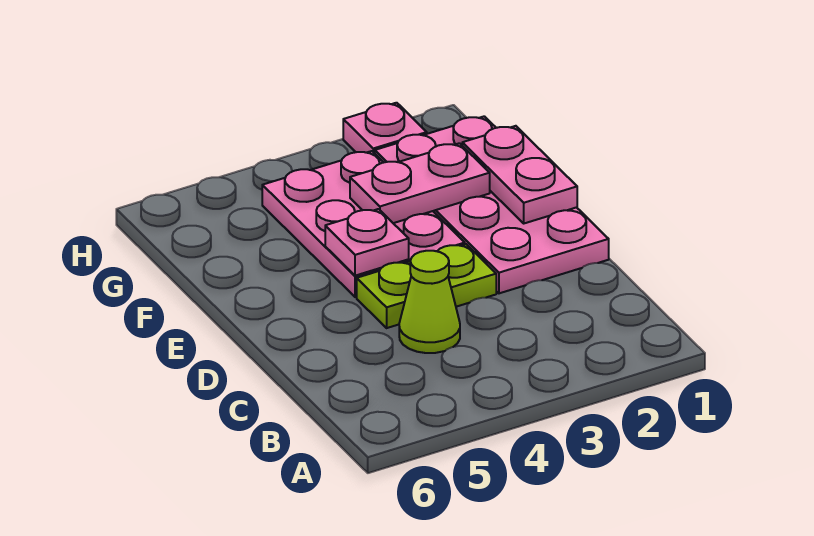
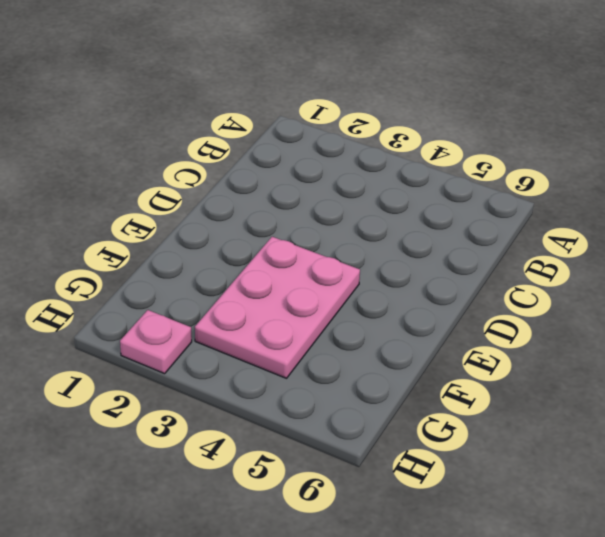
none -> lime 1x1 cone [399,251,460,353]
none -> pink 2x4 plate [375,116,609,293]

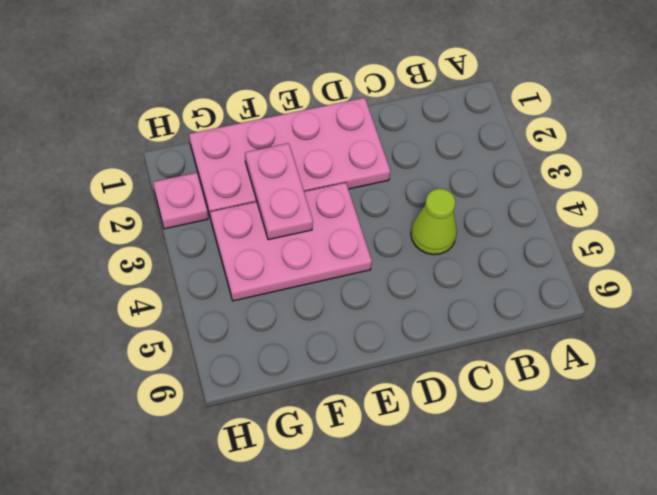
none -> lime 1x2 plate [357,244,496,328]
none -> pink 1x2 plate [462,126,577,223]

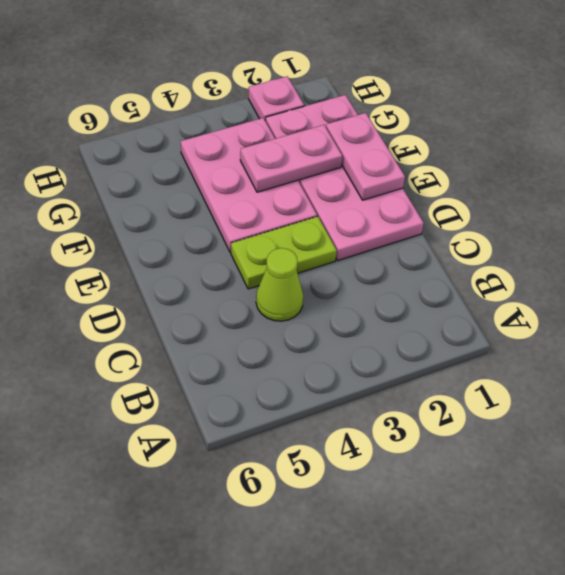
none -> pink 1x1 plate [325,209,409,276]

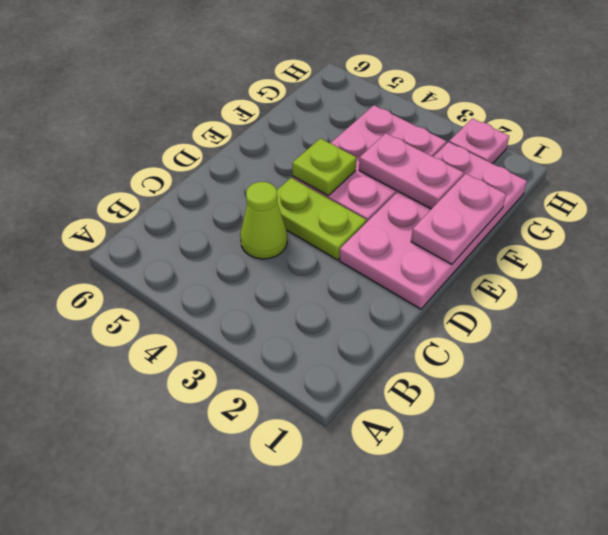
lime 1x1 plate [292,138,356,196] -> pink 1x1 plate [325,209,409,276]

